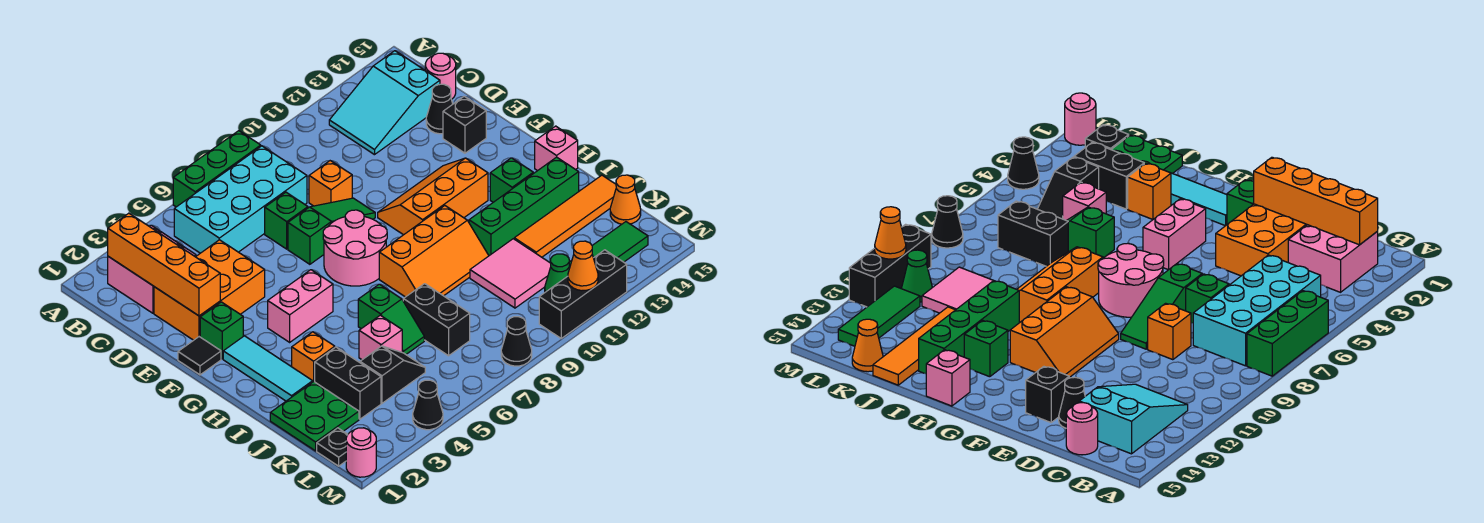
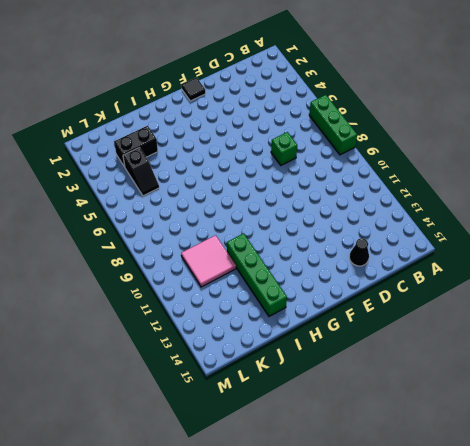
none -> pink 2x2 brick [108,225,196,313]
none -> cyan 2x4 brick [174,146,307,253]
none -> cyan 2x3 slope [329,51,440,155]
none -> pink 1x1 round brick [425,53,456,99]

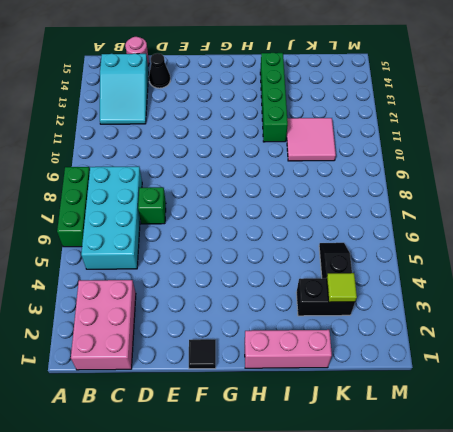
pink 2x3 brick [71,280,136,370] -> pink 2x2 brick [108,225,196,313]
pink 1x3 brick [245,330,332,368] -> green 2x2 plate [270,382,359,451]
lime 1x1 tile [327,273,357,302] -> none
none -> orange 2x3 brick [154,240,265,340]
none -> orange 1x1 brick [309,161,352,206]
none -> green 1x3 slope [288,198,375,264]
none -> black 1x1 brick [443,96,486,153]

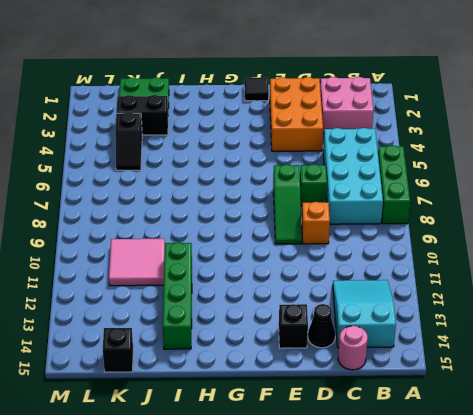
black 1x1 brick [103,328,133,372] -> orange 1x1 cone [610,175,641,224]
none -> green 1x1 brick [200,302,243,359]
none -> pink 2x2 round brick [323,210,387,286]
none -> orange 2x3 slope [378,158,488,235]
none -> cyan 1x3 tile [223,336,313,401]

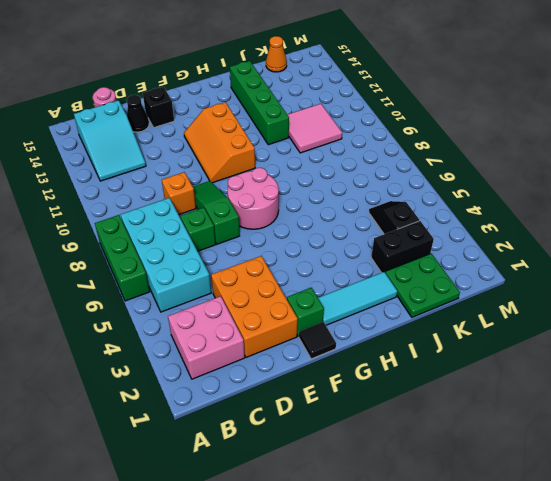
none -> pink 1x2 brick [268,270,333,342]
none -> orange 2x3 slope [379,206,489,297]
none -> green 1x1 brick [490,158,533,202]
none -> pink 1x1 brick [535,126,578,171]

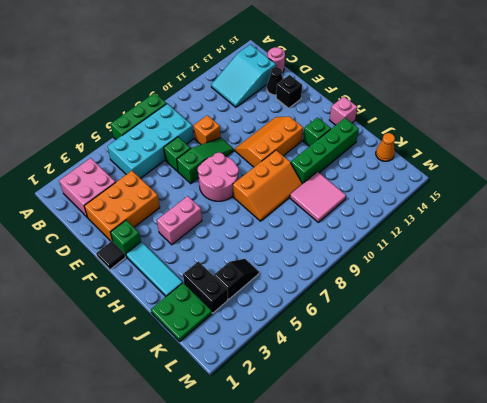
none -> orange 1x1 brick [292,332,335,382]
none -> green 1x2 slope [358,284,424,354]
none -> pink 1x1 brick [359,315,402,360]
none -> black 1x2 brick [403,284,470,356]

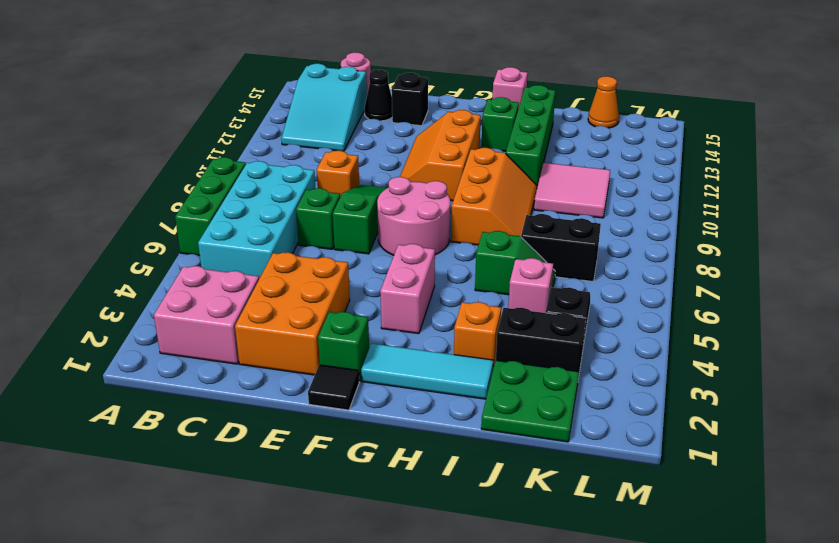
none -> orange 1x4 tile [514,175,616,257]
none -> black 1x1 plate [317,428,348,466]
none -> green 1x1 cone [545,254,570,292]
none -> green 1x3 tile [569,222,648,268]

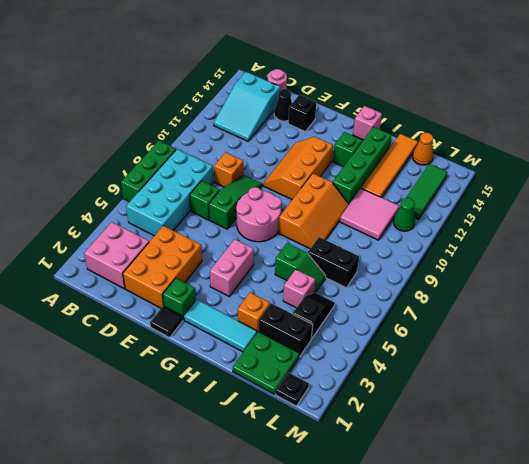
none -> pink 1x1 round brick [346,428,376,477]
none -> black 1x1 cone [413,380,443,430]
none -> black 1x1 cone [501,317,532,366]
none -> black 1x3 brick [539,250,627,338]

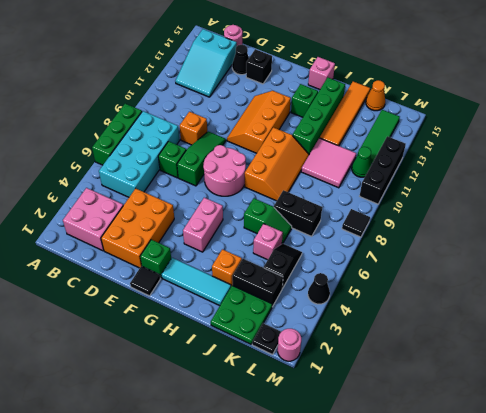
black 1x1 tile [342,209,370,237] -> black 1x1 cone [501,317,532,366]
none -> orange 1x4 brick [108,213,220,316]
none -> orange 1x1 cone [568,241,598,291]

